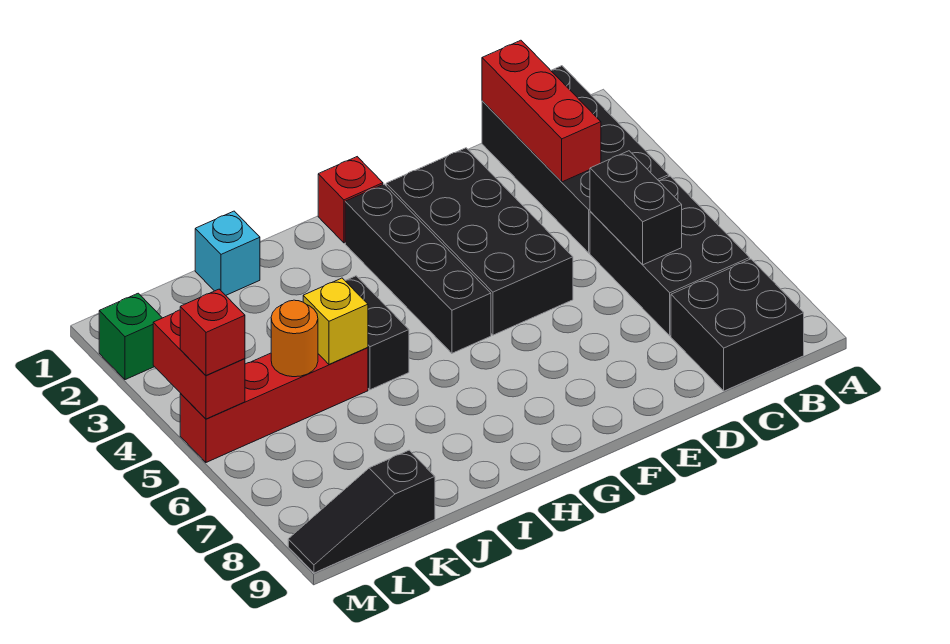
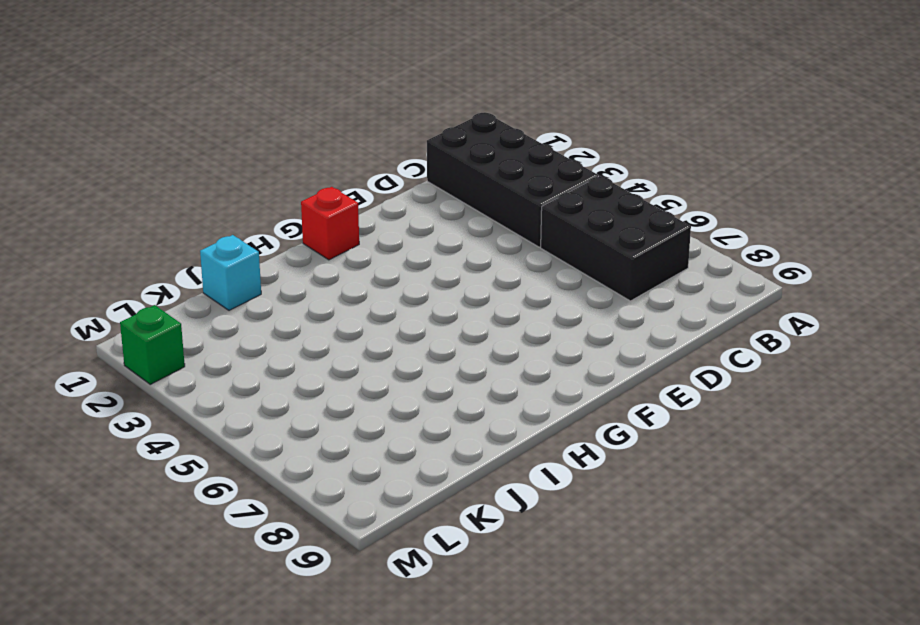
none -> black 2x2 brick [671,259,804,391]
none -> black 2x4 brick [386,148,573,335]
none -> black 1x4 brick [345,184,491,353]

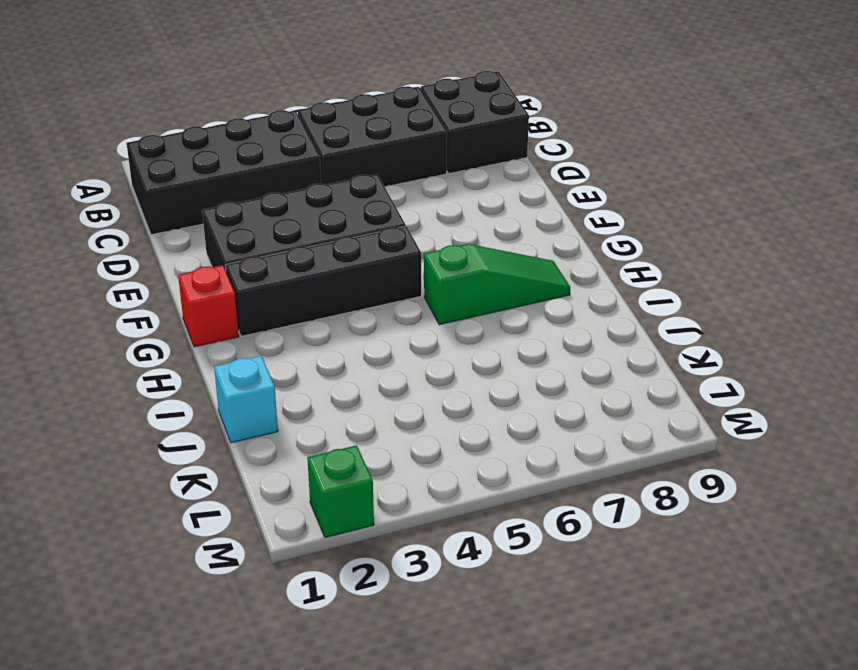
green 1x3 slope [424,244,570,325] -> none
none -> black 1x2 brick [345,276,409,390]
none -> red 1x4 brick [180,348,368,462]
none -> black 1x3 slope [288,450,435,573]

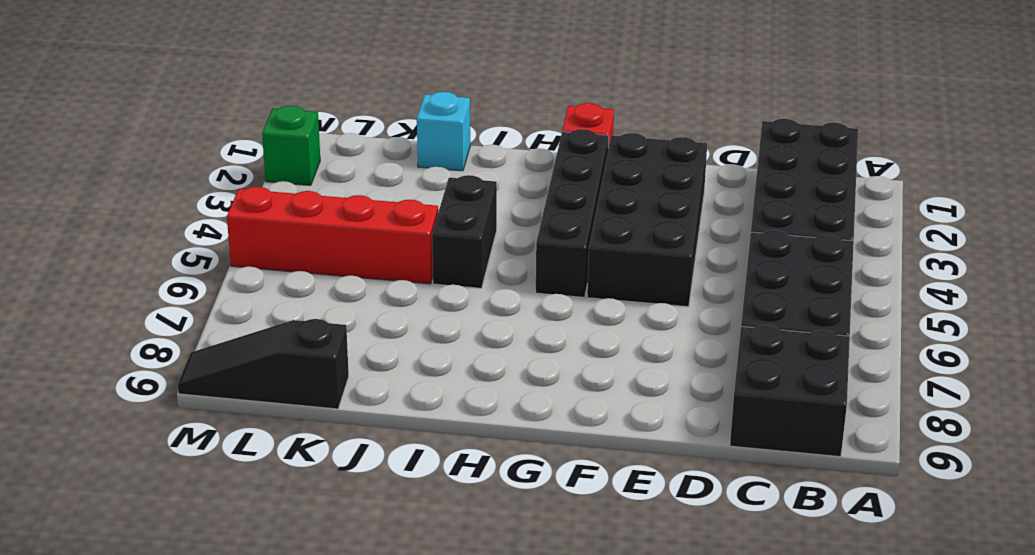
none -> red 1x3 brick [482,40,601,182]
none -> black 1x2 brick [590,151,682,265]
none -> yellow 1x1 brick [303,278,368,365]

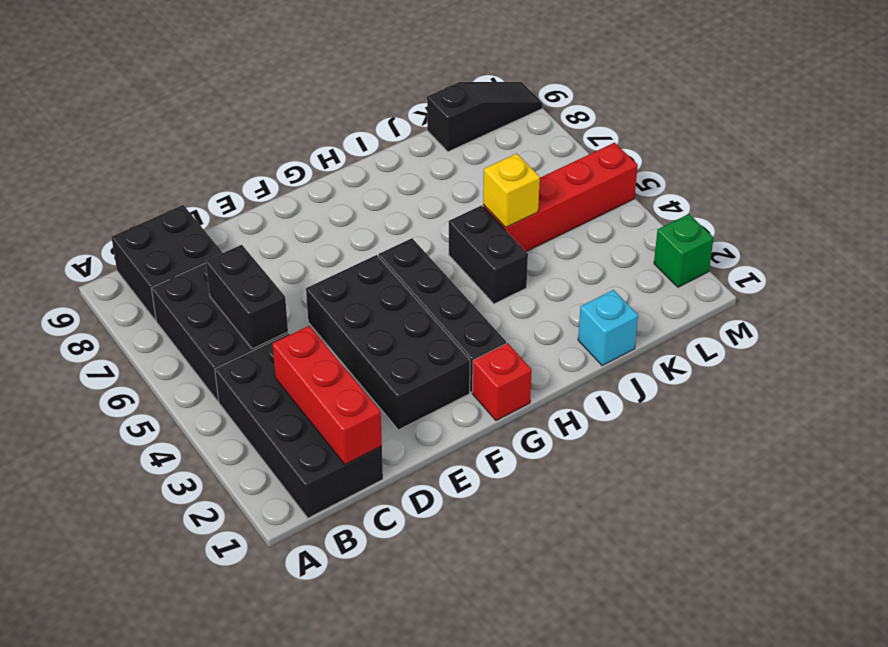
none -> orange 1x1 round brick [271,300,318,377]
none -> red 1x2 brick [153,310,245,419]
none -> red 1x1 brick [180,289,245,375]

